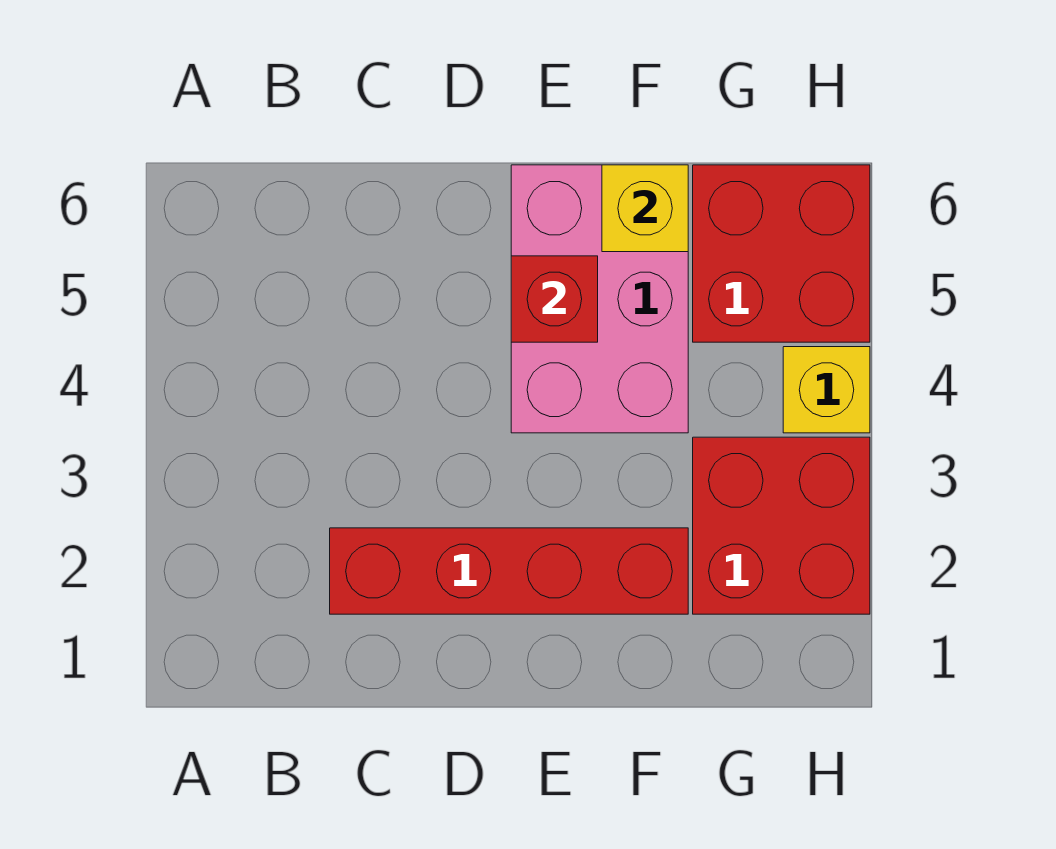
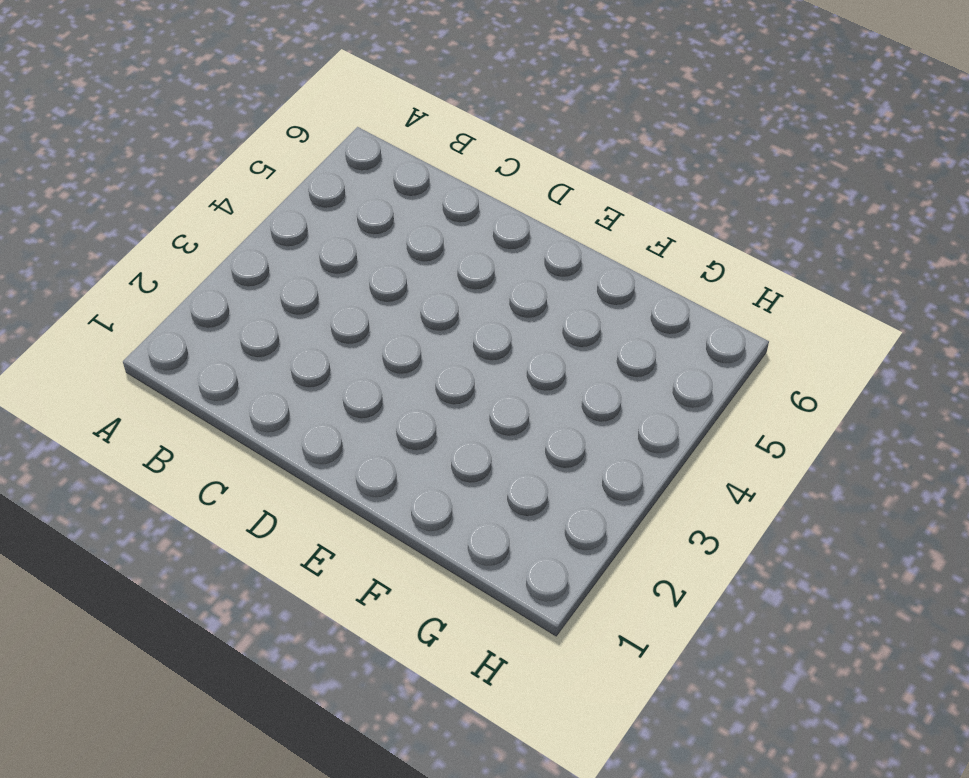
none -> red 1x4 brick [330,528,688,614]
none -> pink 2x3 brick [511,165,688,433]

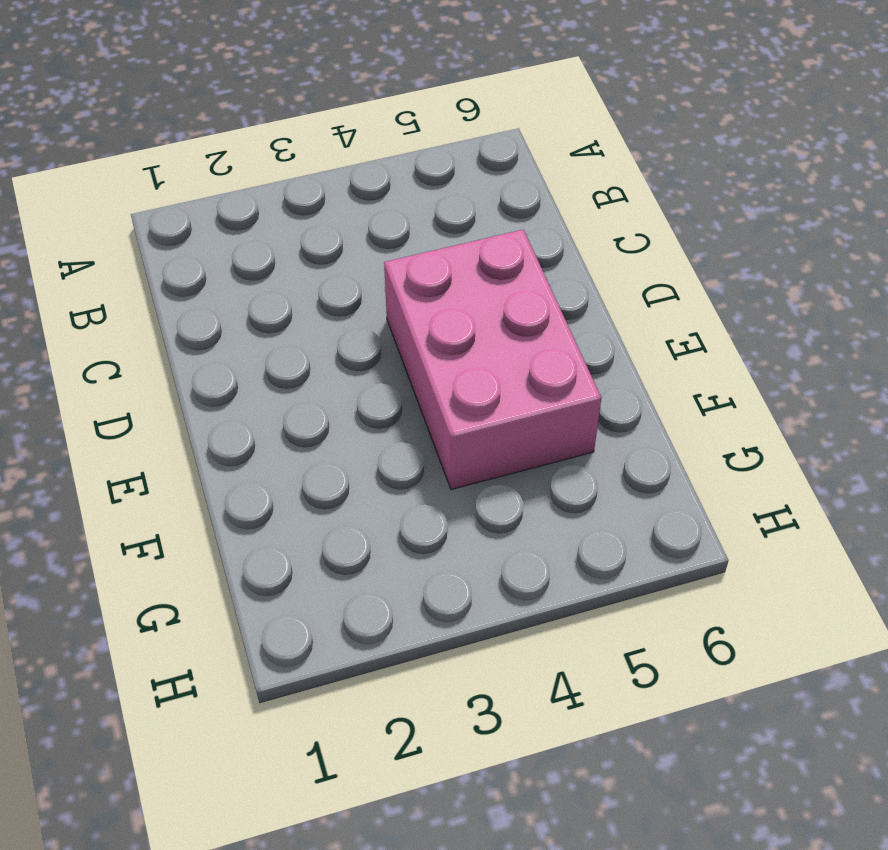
pink 2x3 brick [384,230,601,489] -> pink 2x3 brick turned to [511,165,688,433]
none -> red 1x4 brick [330,528,688,614]
none -> red 2x2 brick [693,437,870,614]

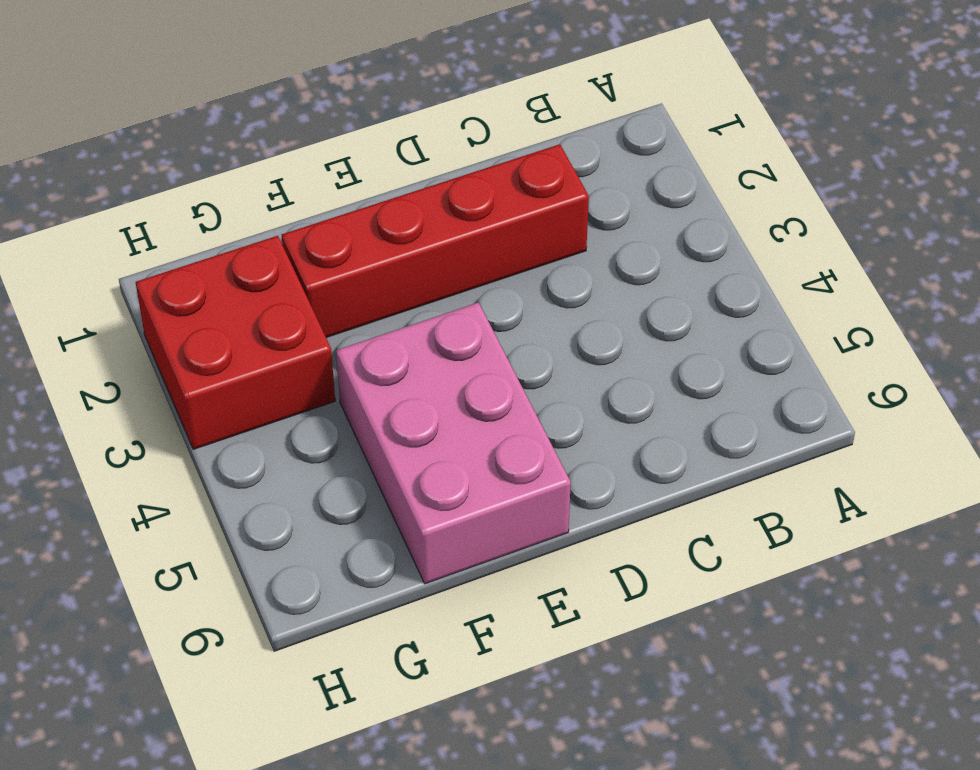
none -> red 2x2 brick [693,165,870,342]
none -> yellow 1x1 brick [783,347,870,433]

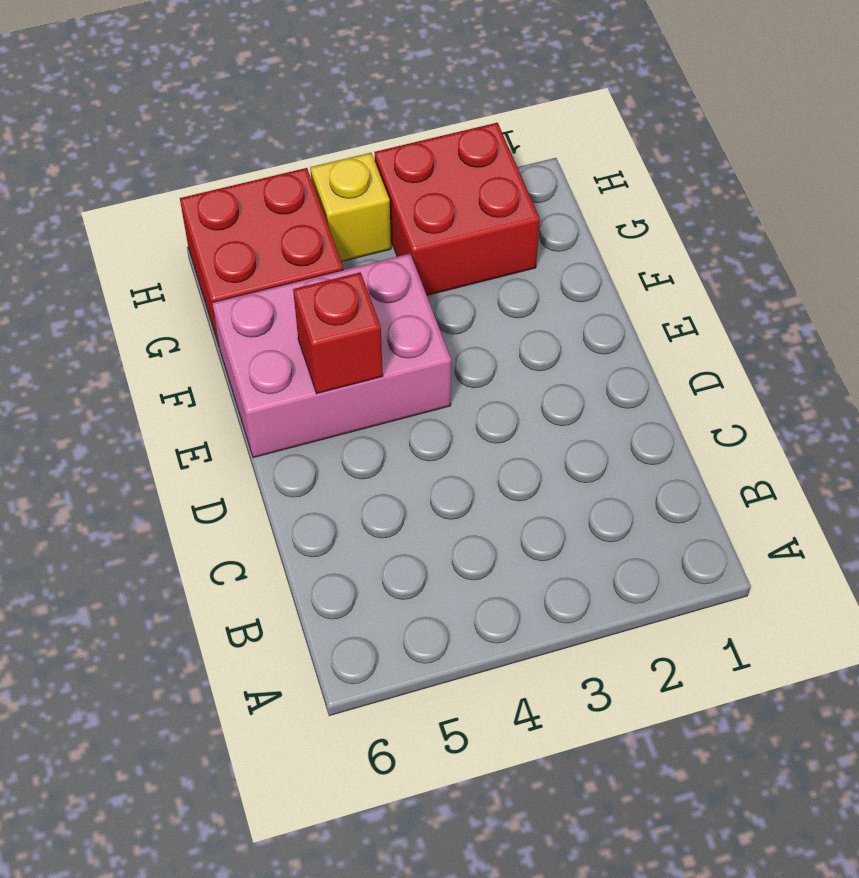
none -> red 1x4 brick [330,528,688,614]
none -> yellow 1x1 brick [602,165,688,252]

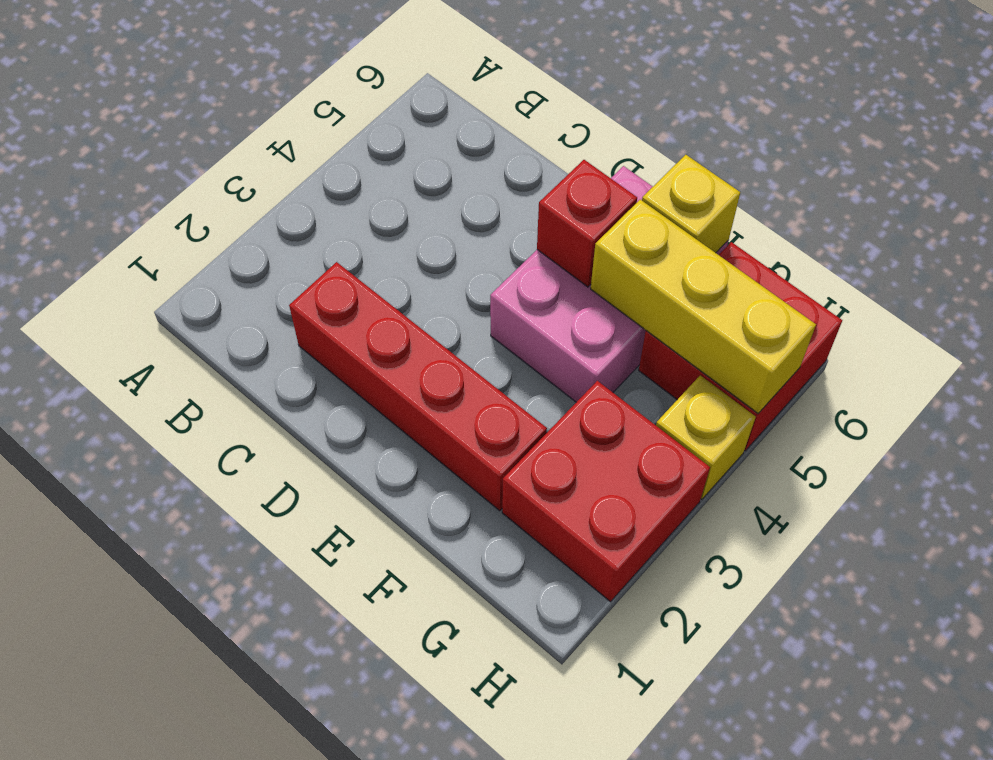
yellow 1x3 brick [591,200,816,413] -> none

